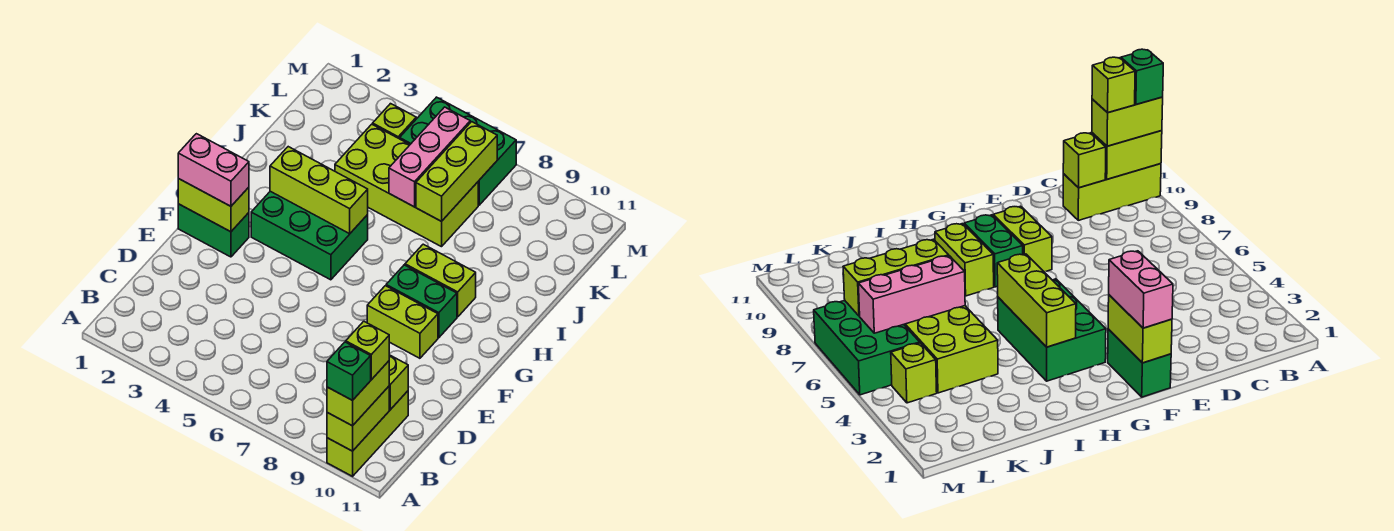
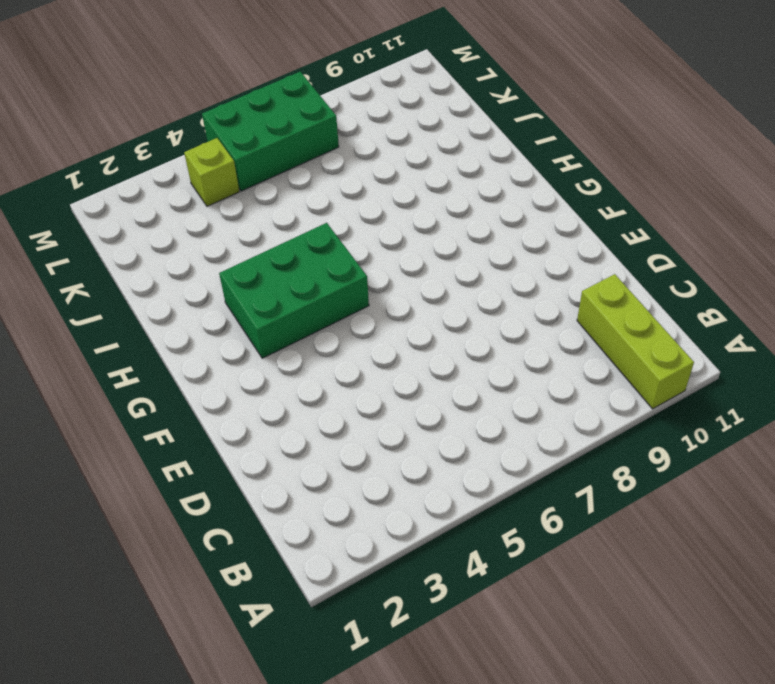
none -> green 1x2 brick [178,204,249,257]
none -> lime 1x2 brick [367,286,438,358]
none -> green 1x2 brick [386,265,457,338]

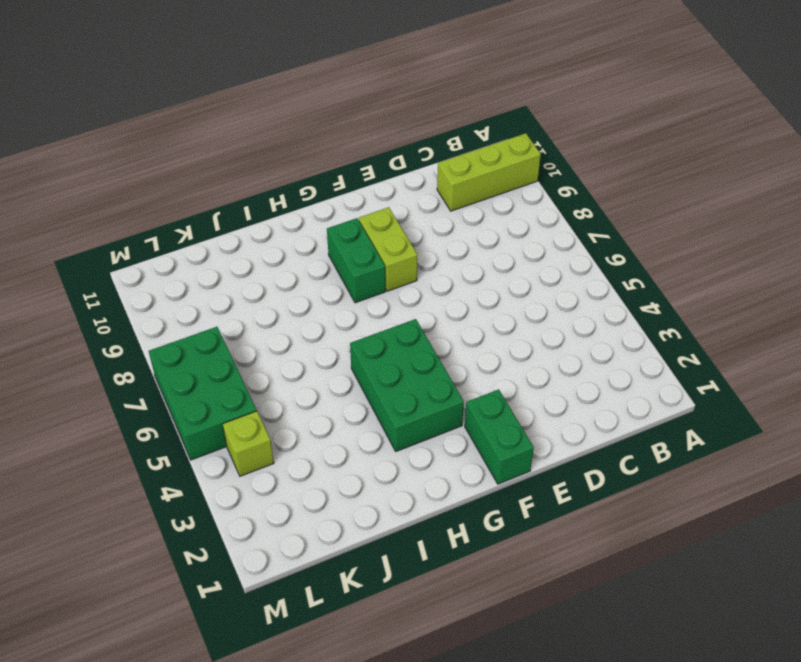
none -> lime 1x2 brick [405,244,476,317]
none -> lime 2x4 brick [335,124,478,247]
none -> lime 1x2 brick [327,386,389,451]

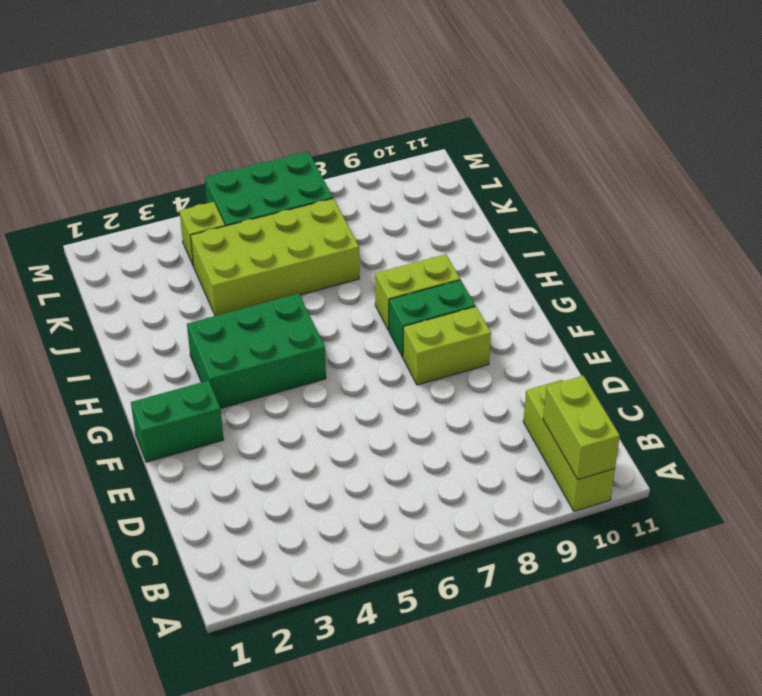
none -> lime 1x1 brick [389,355,408,410]
none -> lime 1x2 brick [178,179,249,232]
none -> lime 1x3 brick [270,147,368,234]

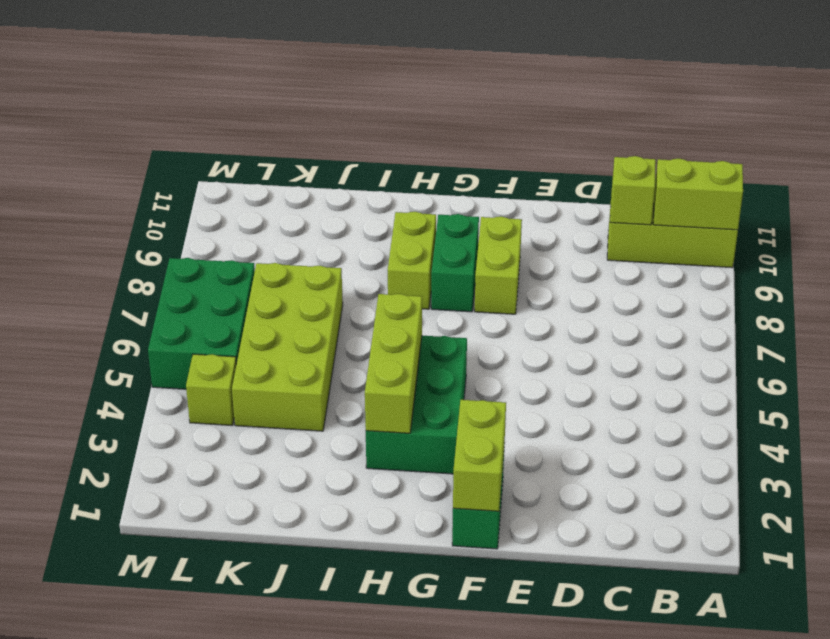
none -> pink 1x3 brick [389,107,470,207]
none -> lime 1x3 brick [416,122,497,221]
none -> lime 1x2 brick [327,361,389,426]

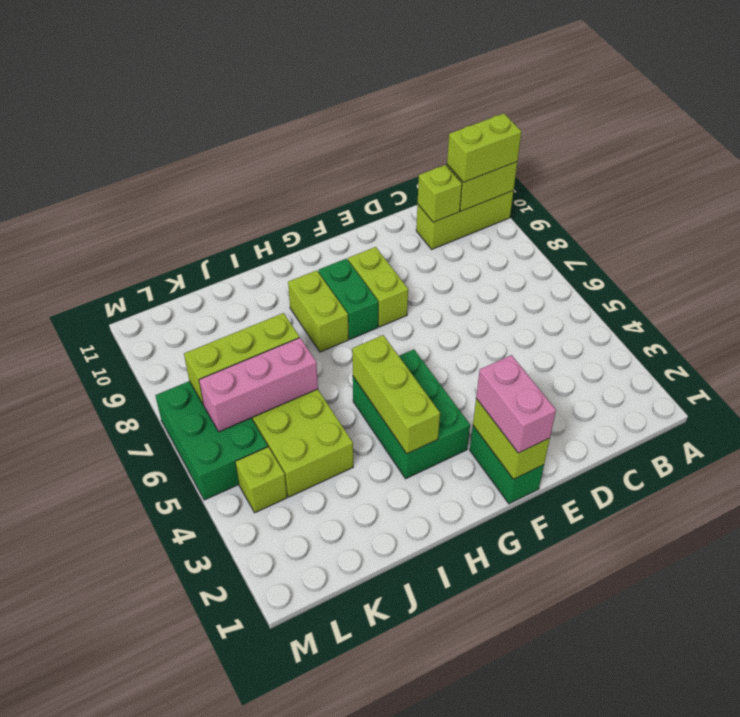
none -> green 1x1 brick [327,342,371,400]
none -> lime 1x1 brick [346,321,389,380]

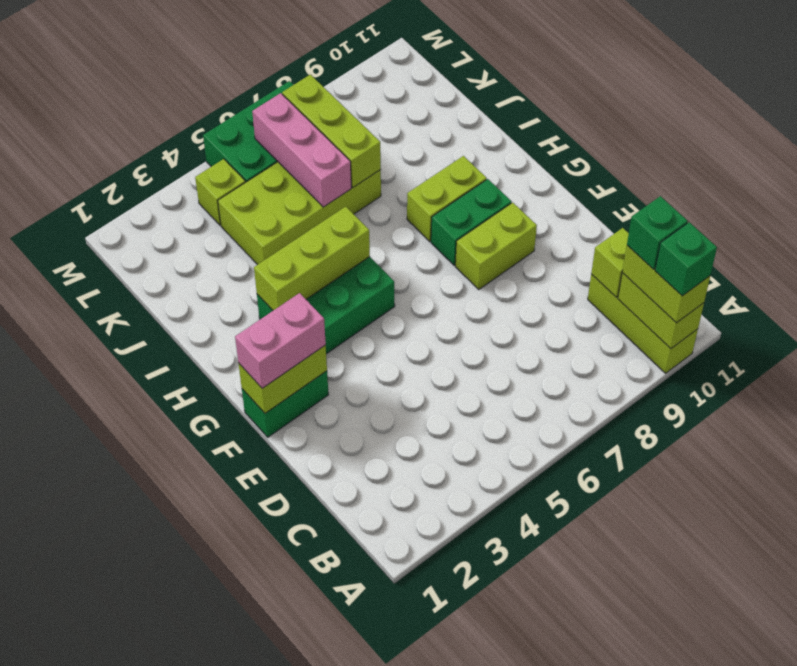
green 1x1 brick [627,196,688,269] -> lime 1x1 brick [346,321,389,380]

